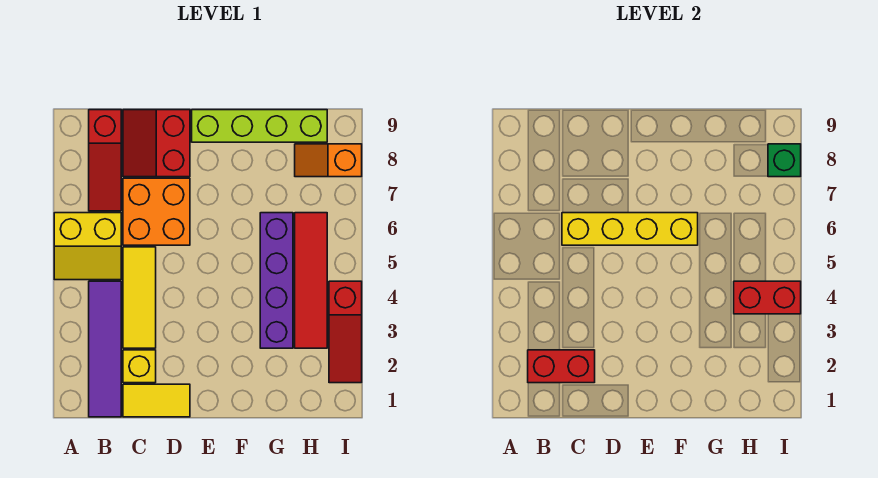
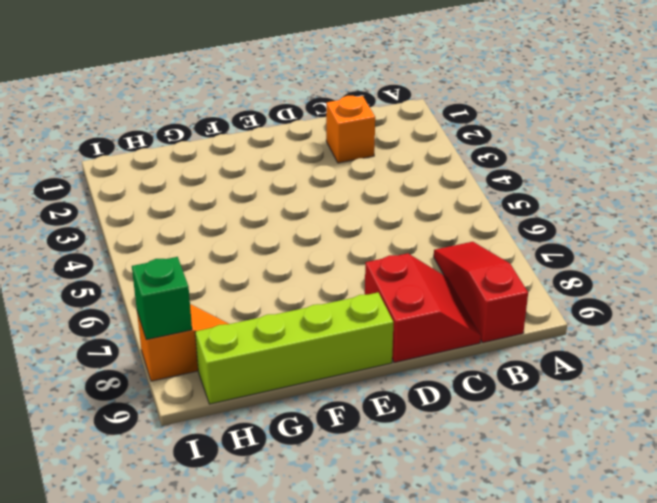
orange 1x1 brick [326,96,375,163] -> yellow 1x1 brick [123,350,156,383]
none -> yellow 2x2 slope [54,213,121,280]
none -> purple 1x4 tile [89,281,121,417]
none -> yellow 1x2 tile [123,384,190,417]

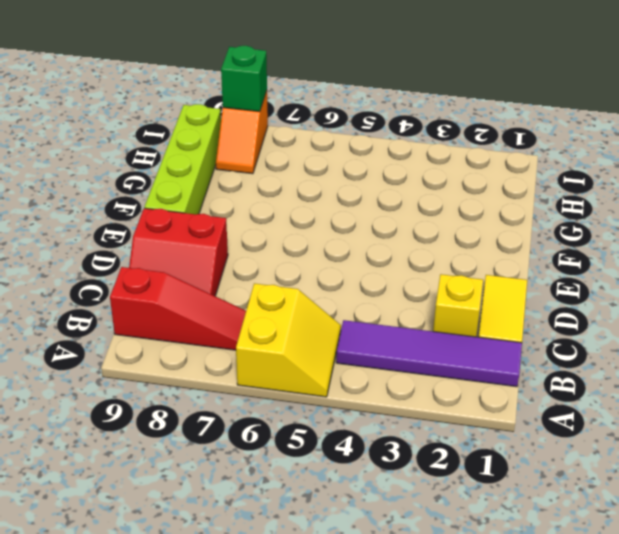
none -> yellow 1x3 tile [123,247,156,348]
none -> orange 2x2 brick [123,178,190,245]
none -> purple 1x4 brick [260,213,293,348]

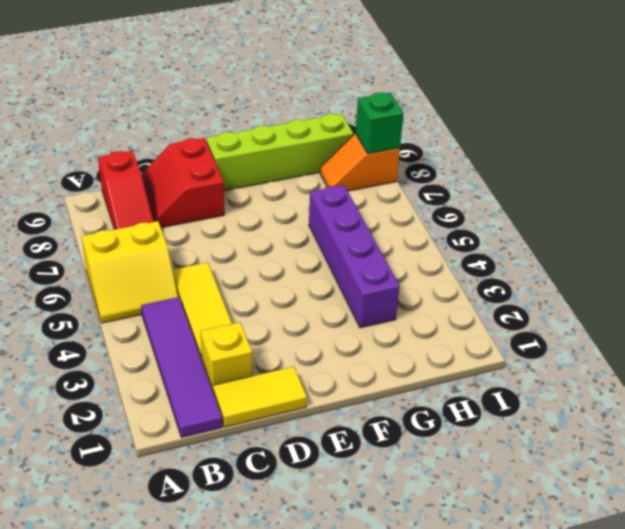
none -> orange 2x2 brick [123,178,190,245]
none -> red 1x4 tile [295,213,327,348]
none -> red 1x3 slope [329,281,362,383]

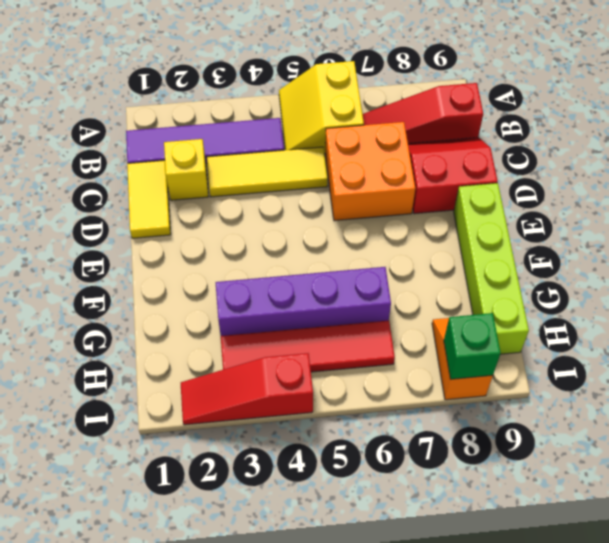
none -> red 1x2 brick [528,350,595,383]
none -> yellow 1x4 brick [562,213,698,245]
none -> red 1x2 brick [734,281,801,314]

